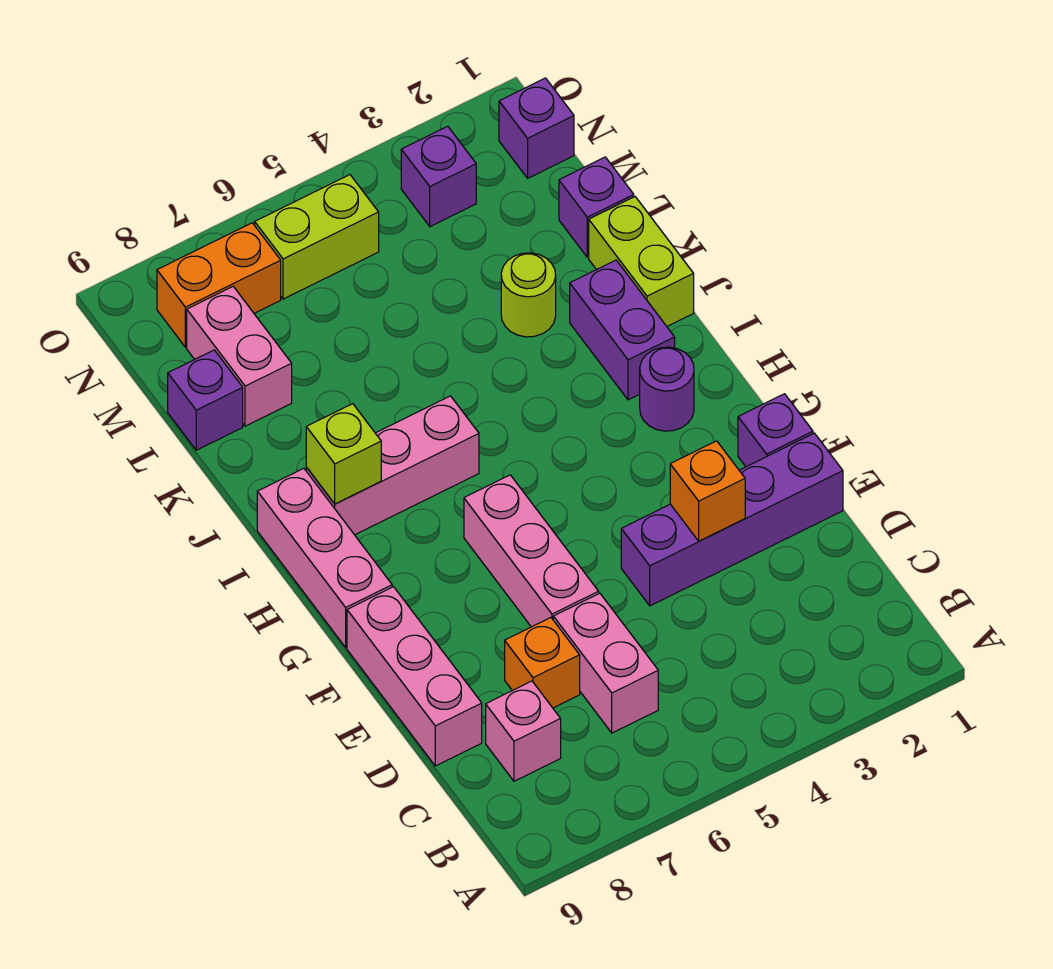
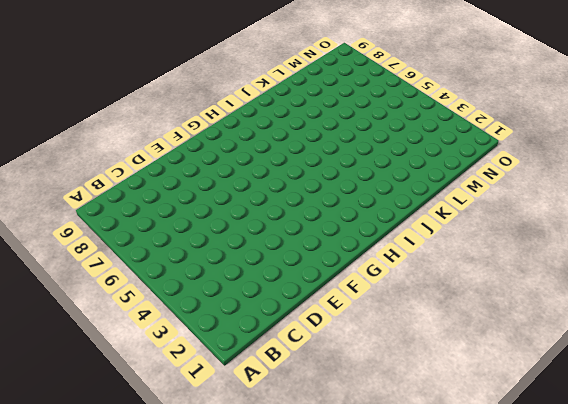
none -> pink 1x2 brick [553,593,658,733]
none -> pink 1x1 brick [486,681,561,781]
none -> orange 1x1 brick [505,618,580,708]

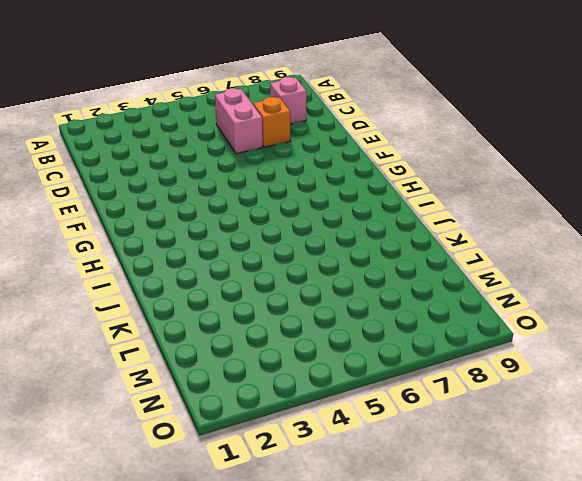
none -> pink 1x3 brick [347,587,482,766]
none -> purple 1x4 brick [621,433,843,606]
none -> pink 1x3 brick [464,475,599,627]

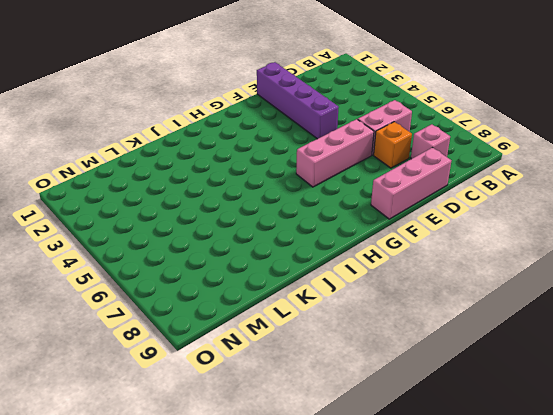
none -> purple 1x1 brick [738,394,813,467]
none -> pink 1x3 brick [257,468,392,647]
none -> purple 1x1 round brick [640,347,694,431]

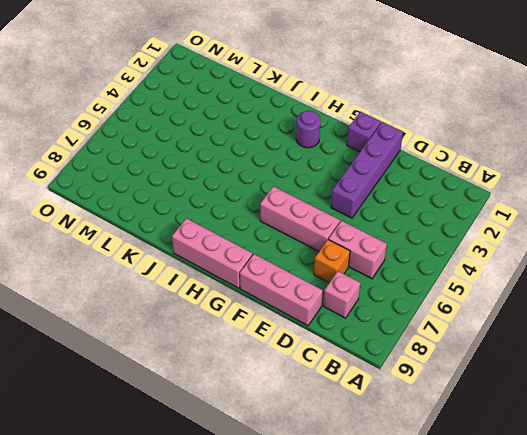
none -> purple 1x2 brick [570,260,675,400]
none -> pink 1x3 brick [306,396,479,535]
none -> lime 1x2 brick [589,197,694,326]

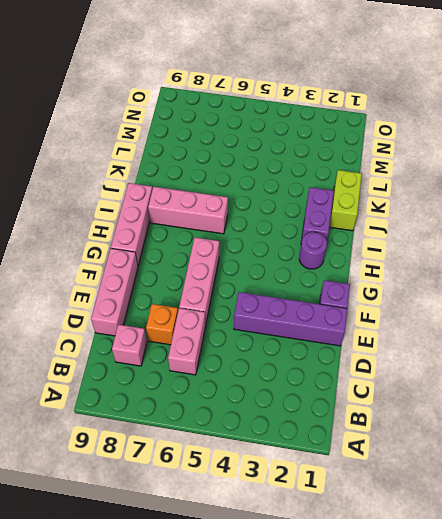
none -> lime 1x1 round brick [501,253,556,337]
none -> purple 1x1 brick [559,157,634,257]
none -> pink 1x2 brick [187,287,292,426]

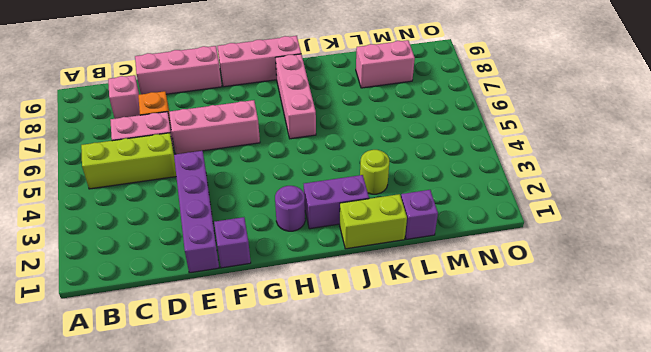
lime 1x3 brick [81,133,176,189] -> none
none -> purple 1x1 brick [168,350,243,450]
none -> purple 1x1 brick [499,78,574,178]
none -> purple 1x1 brick [401,126,476,227]

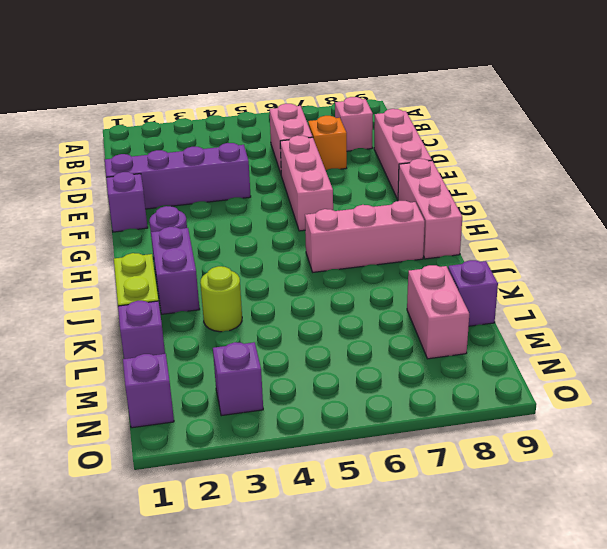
none -> lime 1x2 brick [255,175,379,299]
none -> orange 1x2 brick [157,223,281,347]
none -> orange 1x1 brick [670,441,745,541]

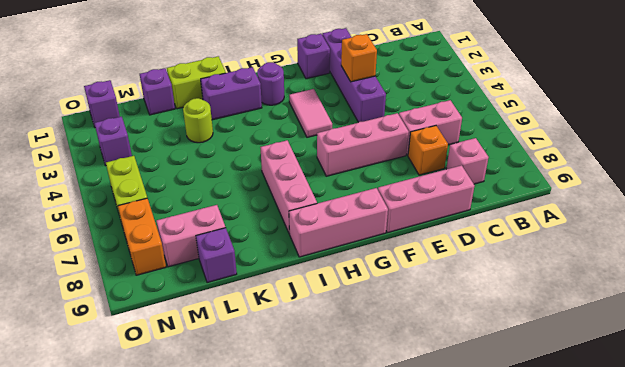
pink 1x2 tile [289,89,332,137] -> none
none -> lime 1x1 brick [306,404,381,504]

